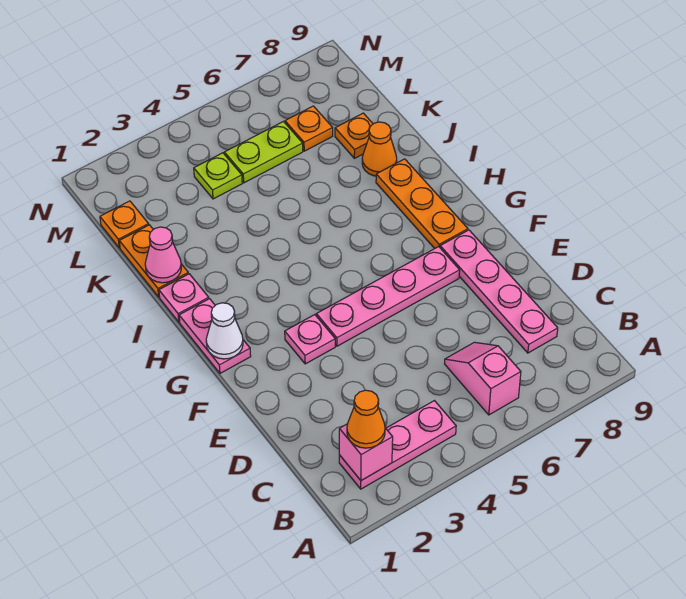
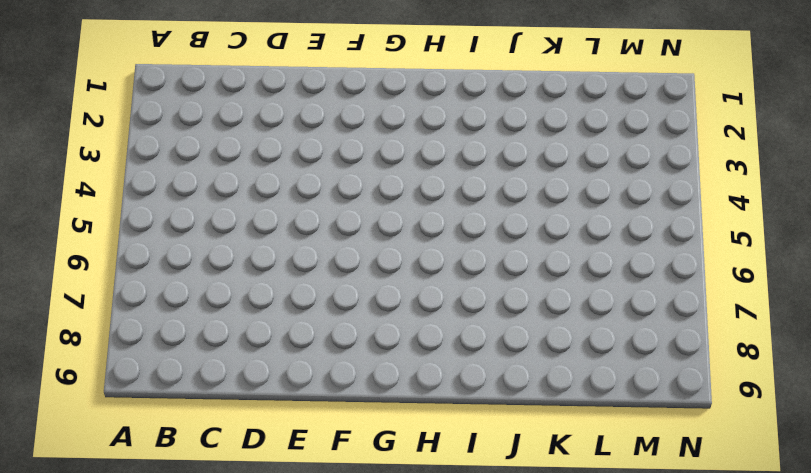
none -> pink 1x3 plate [339,401,456,489]
none -> pink 1x2 slope [445,342,521,415]
none -> pink 1x4 plate [440,230,558,353]

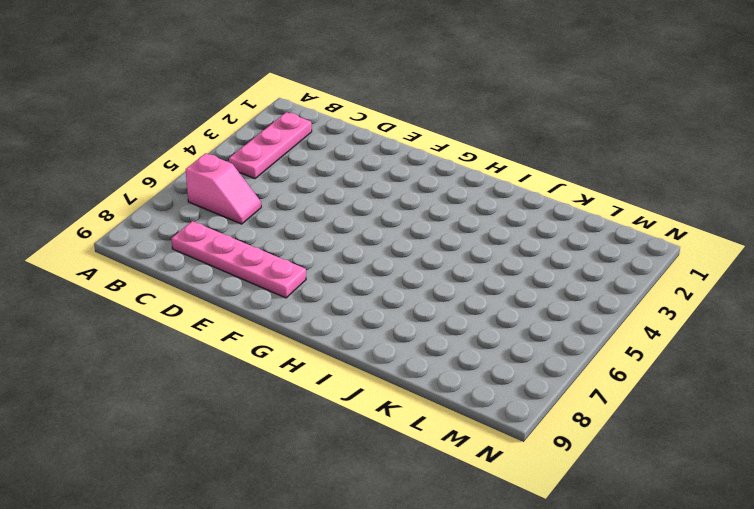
none -> pink 1x1 plate [285,315,335,364]
none -> pink 1x4 plate [316,247,460,346]
none -> pink 1x2 plate [179,299,251,373]

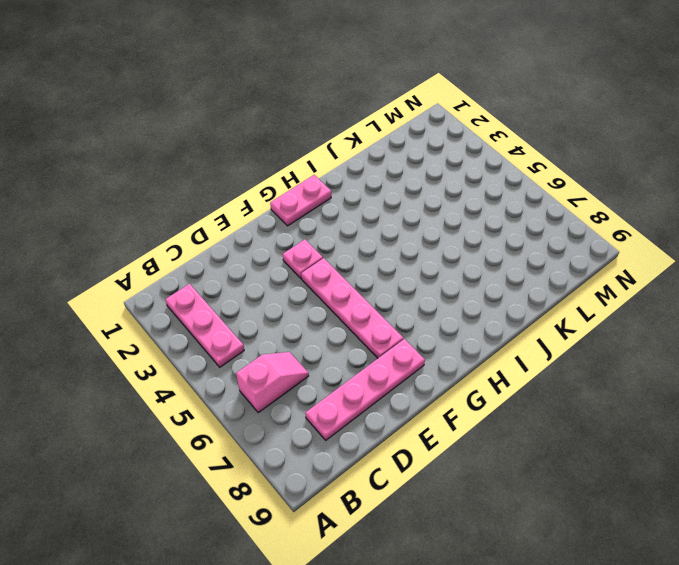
none -> orange 1x3 plate [376,159,468,248]
none -> pink 1x1 plate [159,274,209,322]
none -> orange 1x2 plate [119,225,188,297]

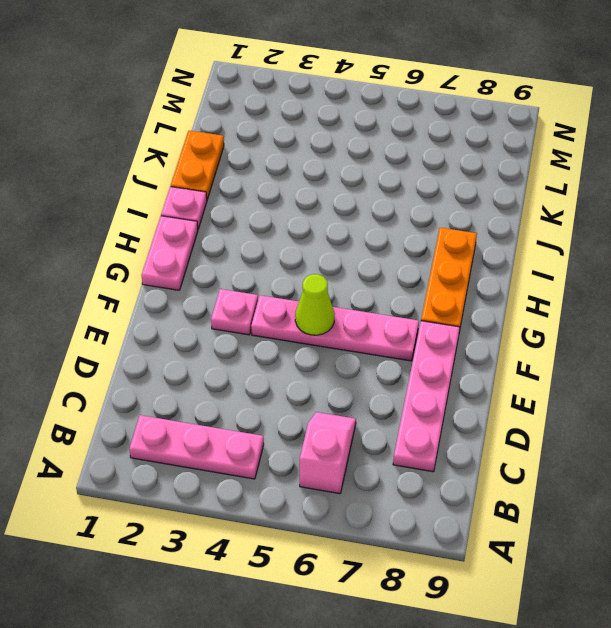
lime 1x1 cone [295,274,335,335] -> none
none -> orange 1x1 cone [362,122,397,176]
none -> orange 1x1 plate [335,113,373,158]
none -> orange 1x1 plate [100,201,149,248]

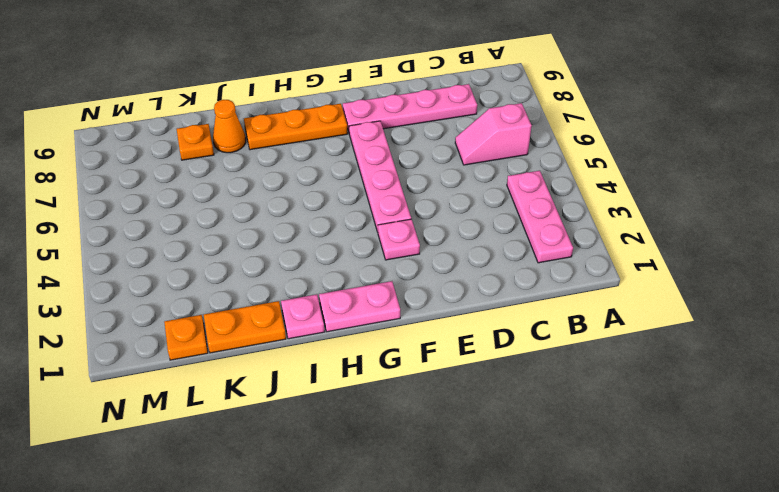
none -> lime 1x1 plate [194,153,242,199]
none -> lime 1x2 plate [224,122,303,183]
none -> orange 1x1 plate [285,106,333,151]

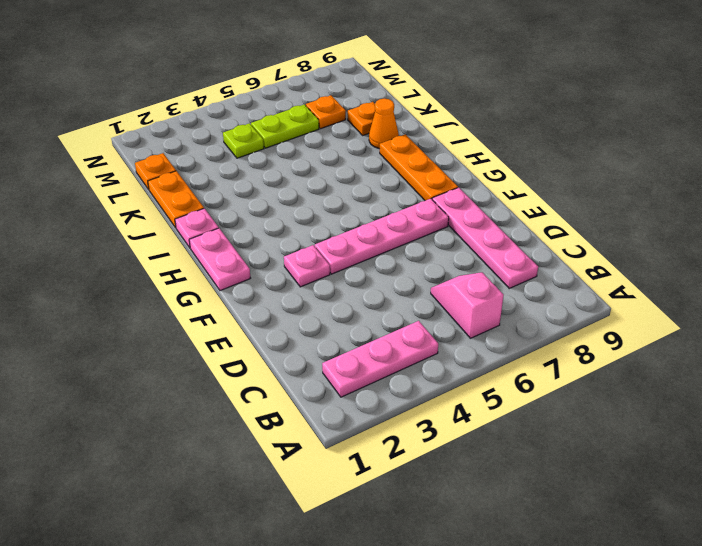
none -> pink 1x1 brick [339,424,393,481]
none -> white 1x1 cone [206,303,243,359]
none -> pink 1x1 cone [145,227,181,283]

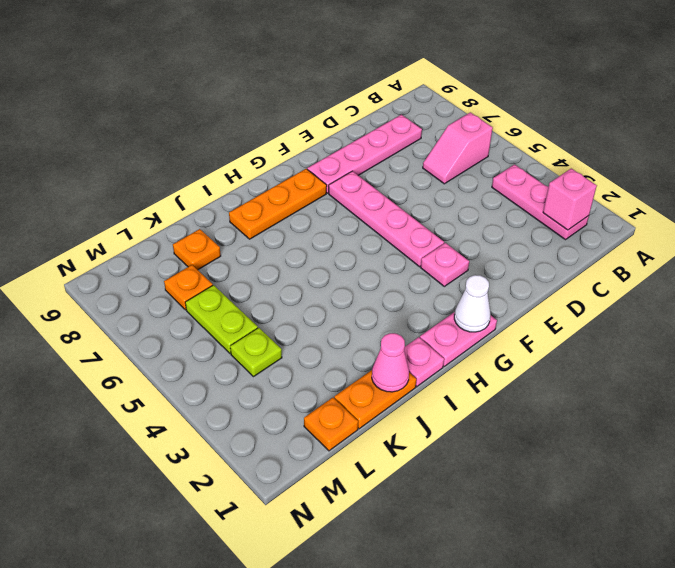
none -> orange 1x1 cone [362,122,397,176]
none -> orange 1x1 cone [347,390,385,448]

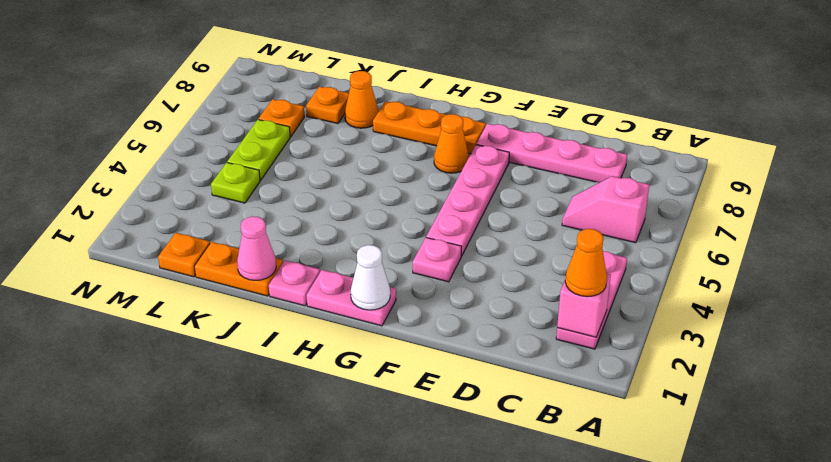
orange 1x1 cone [434,114,469,173] -> none

